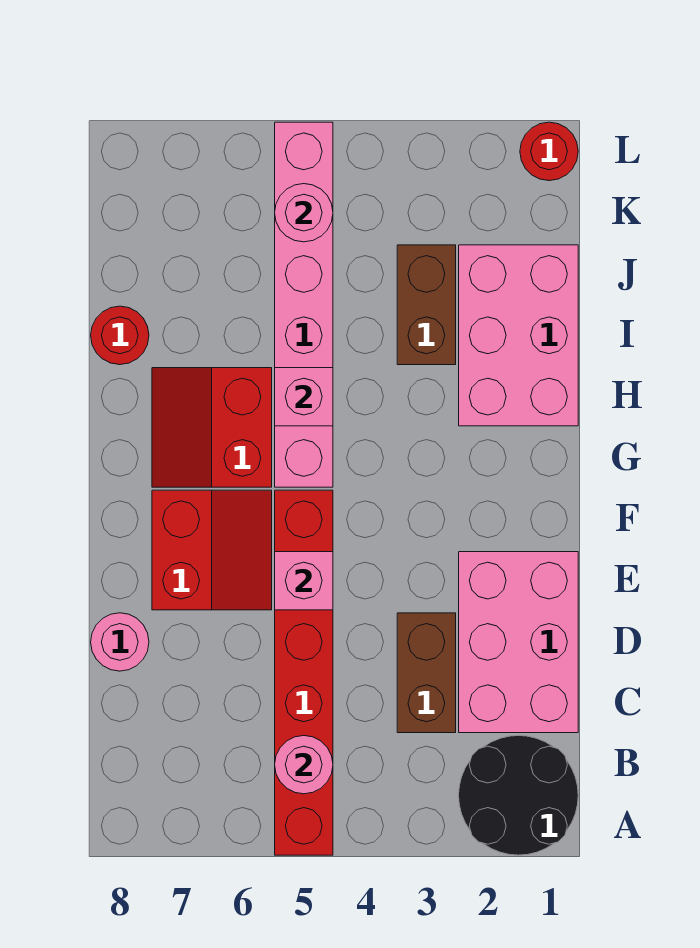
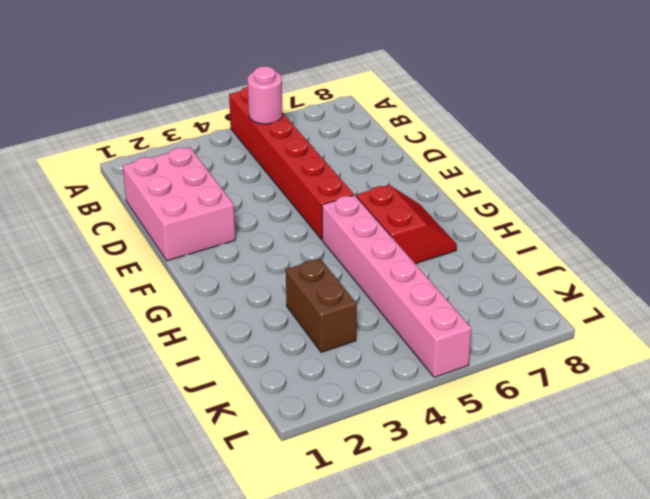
none -> black 2x2 round brick [459,736,578,855]
none -> brown 1x2 brick [397,613,456,733]
none -> pink 1x1 round brick [91,613,149,671]

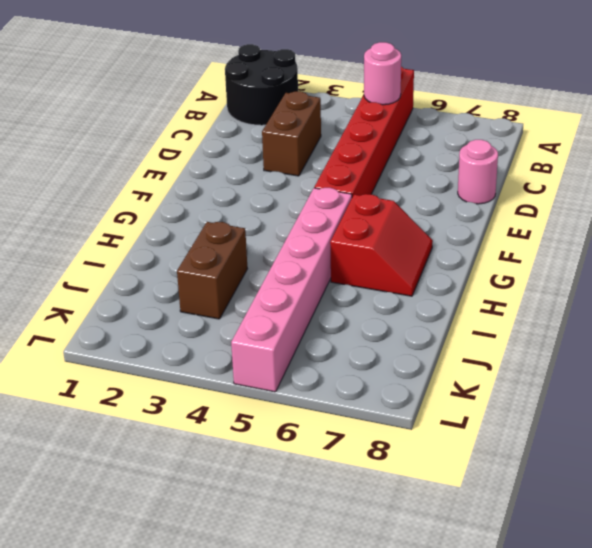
none -> pink 2x3 brick [459,552,578,733]
none -> red 2x2 slope [152,490,272,610]
none -> pink 2x3 brick [459,245,578,426]

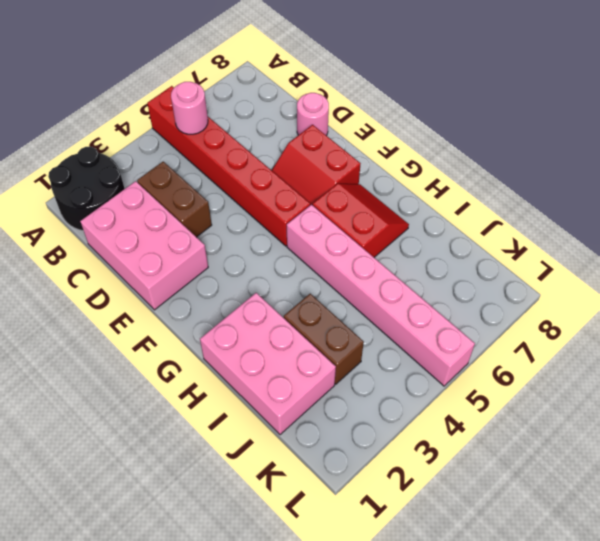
none -> red 1x1 round brick [91,306,149,365]
none -> red 1x1 round brick [520,122,578,181]
none -> pink 1x1 brick [275,552,333,610]

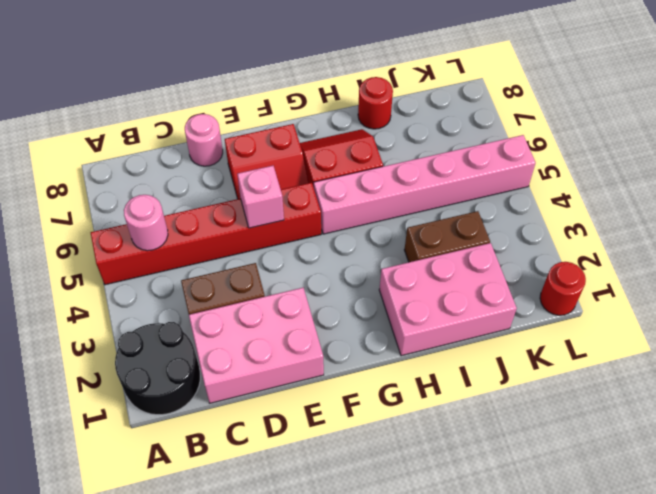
none -> pink 1x1 brick [275,368,333,426]
none -> pink 1x1 round brick [275,184,333,242]

